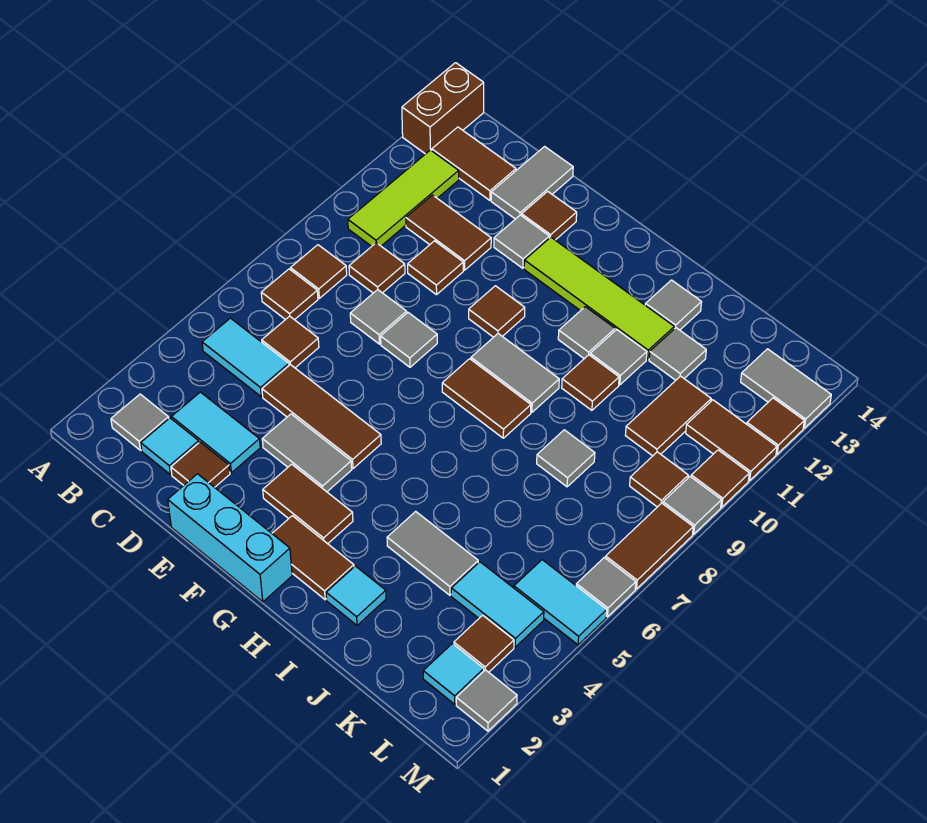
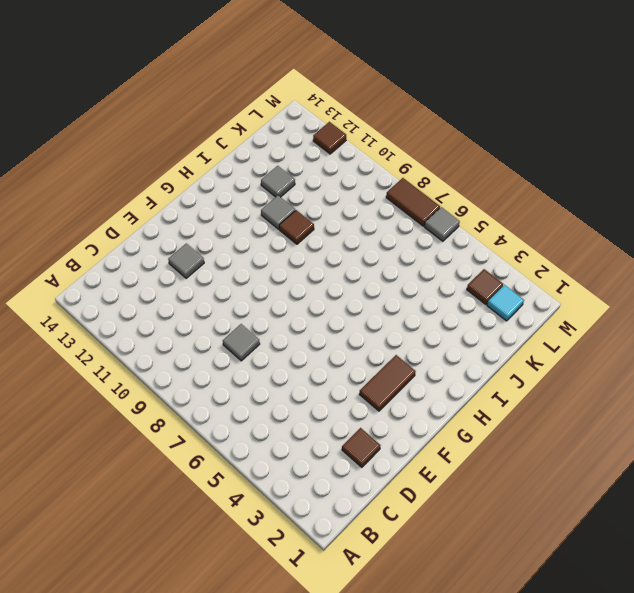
none -> brown 1x2 brick [402,63,484,154]
none -> grey 1x1 tile [111,394,169,450]
none -> cyan 1x2 tile [202,318,289,397]
none -> brown 1x1 tile [261,269,318,320]

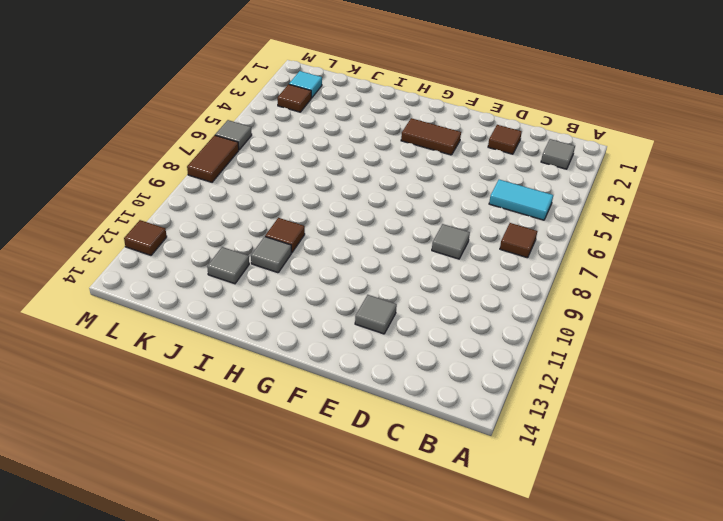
none -> brown 1x2 brick [402,63,484,154]
none -> brown 1x1 tile [291,245,347,298]
none -> lime 1x3 tile [348,150,459,246]
none -> brown 1x2 tile [432,127,516,200]

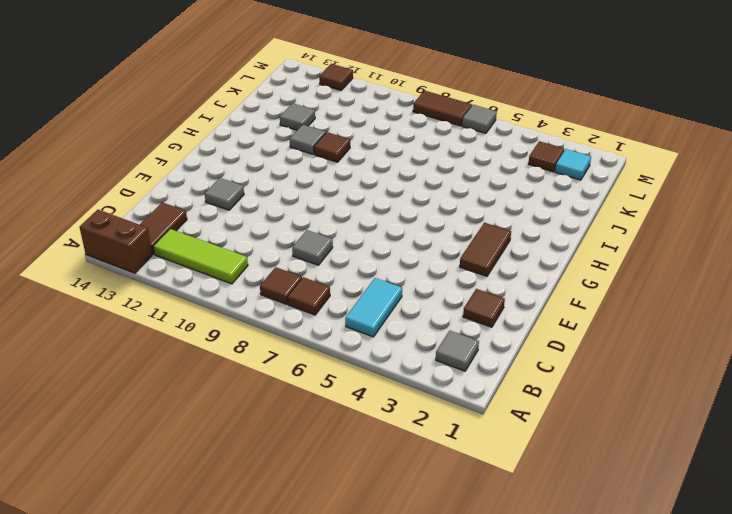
none -> cyan 1x1 tile [141,418,199,475]
none -> cyan 1x2 tile [172,392,260,473]
none -> brown 1x1 tile [262,316,319,368]
none -> brown 1x1 tile [349,243,405,293]

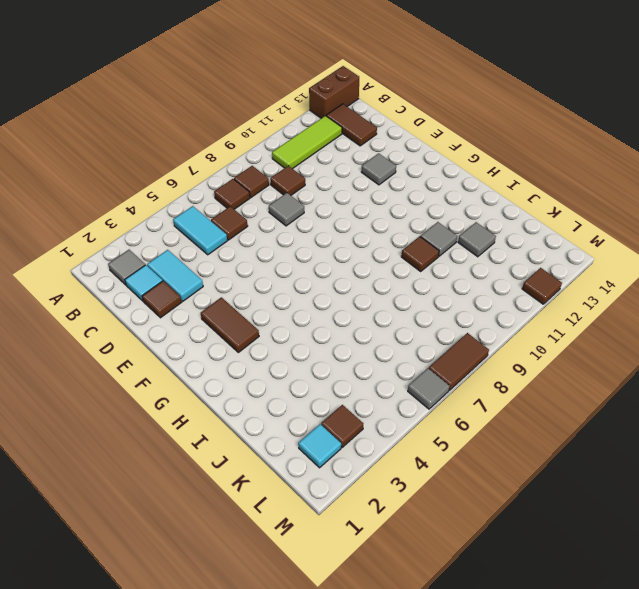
none -> brown 1x2 tile [406,195,491,270]
none -> brown 1x3 tile [262,365,381,468]
none -> brown 1x1 tile [408,241,463,295]
none -> grey 1x2 tile [491,147,573,219]

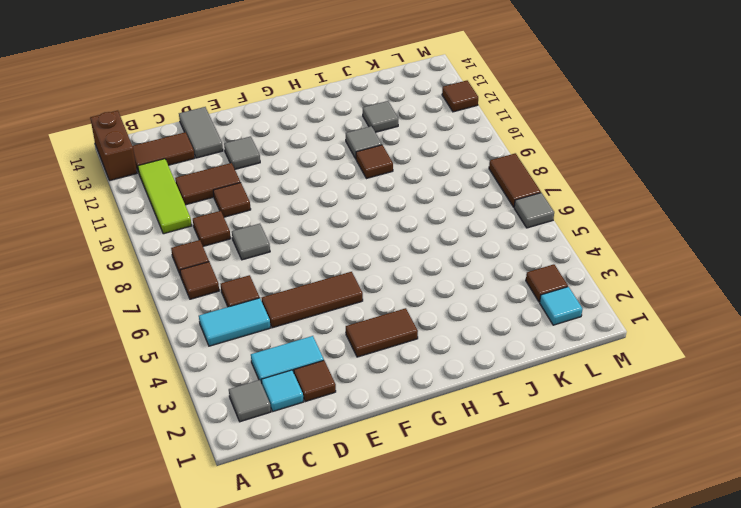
none -> cyan 1x3 brick [168,474,292,602]
none -> grey 1x2 tile [262,414,352,492]
none -> grey 1x1 tile [381,313,437,367]
none -> brown 1x1 tile [522,191,577,240]

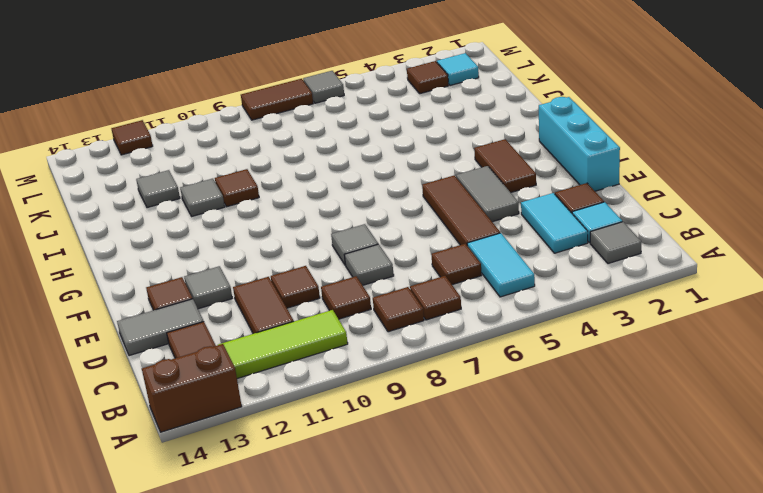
none -> brown 1x1 tile [469,286,525,337]
none -> lime 1x4 tile [524,237,674,360]
none -> brown 1x2 tile [272,516,354,600]
none -> brown 1x2 tile [442,359,531,438]

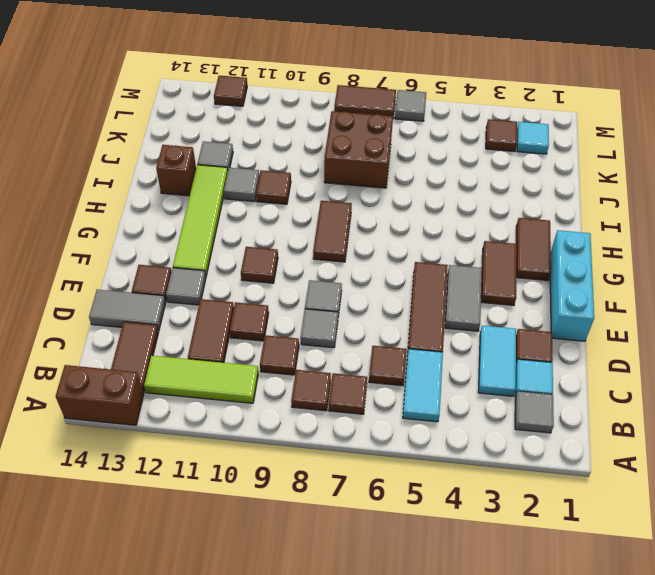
brown 1x1 brick [156,145,196,196] -> grey 1x1 tile [645,280,702,330]
brown 2x2 brick [324,111,393,188] -> grey 1x1 tile [537,430,595,487]
none -> grey 1x2 tile [471,334,559,412]
none -> grey 1x1 tile [558,307,615,359]
none -> cyan 1x1 tile [326,566,386,625]
none -> grey 1x2 tile [387,511,478,595]

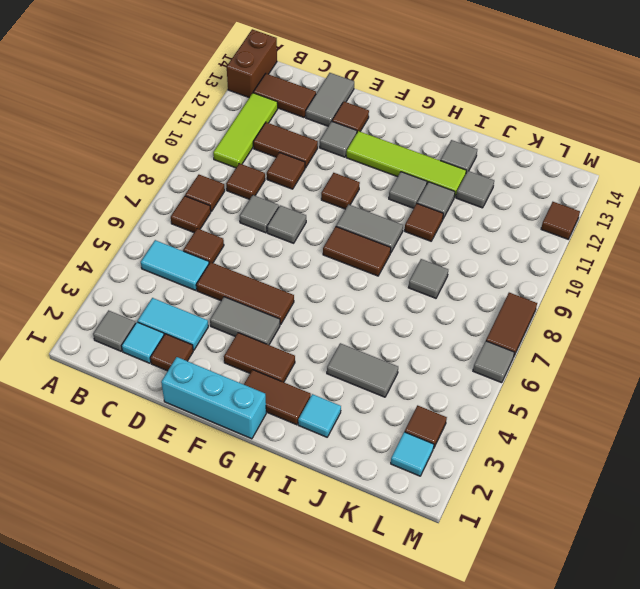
none -> cyan 1x2 tile [451,562,544,647]
none -> brown 1x2 tile [625,376,711,456]
none -> cyan 1x2 tile [514,560,607,645]
none -> brown 1x1 tile [630,452,688,507]

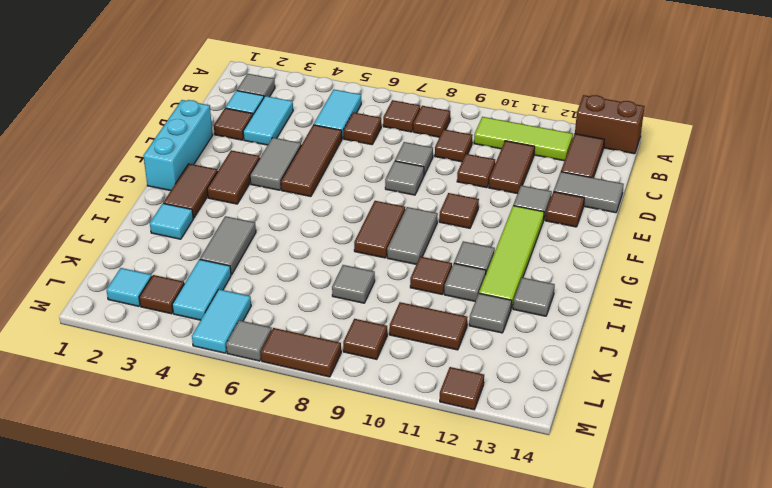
none -> brown 1x2 tile [686,400,777,481]
none -> grey 1x2 tile [741,349,831,428]
none -> grey 1x1 tile [456,670,517,731]
none -> grey 1x1 tile [663,477,721,534]

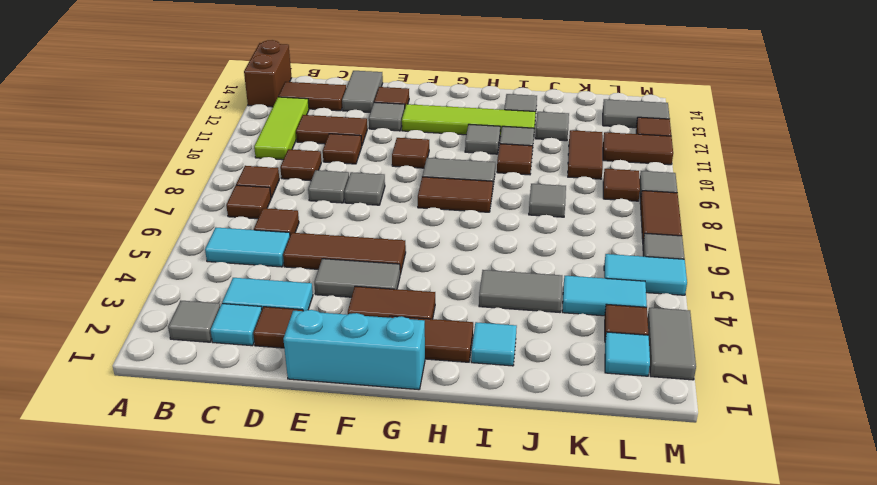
grey 1x2 tile [648,308,696,380] -> grey 1x1 tile [456,670,517,731]
none -> brown 1x1 tile [691,450,749,507]

